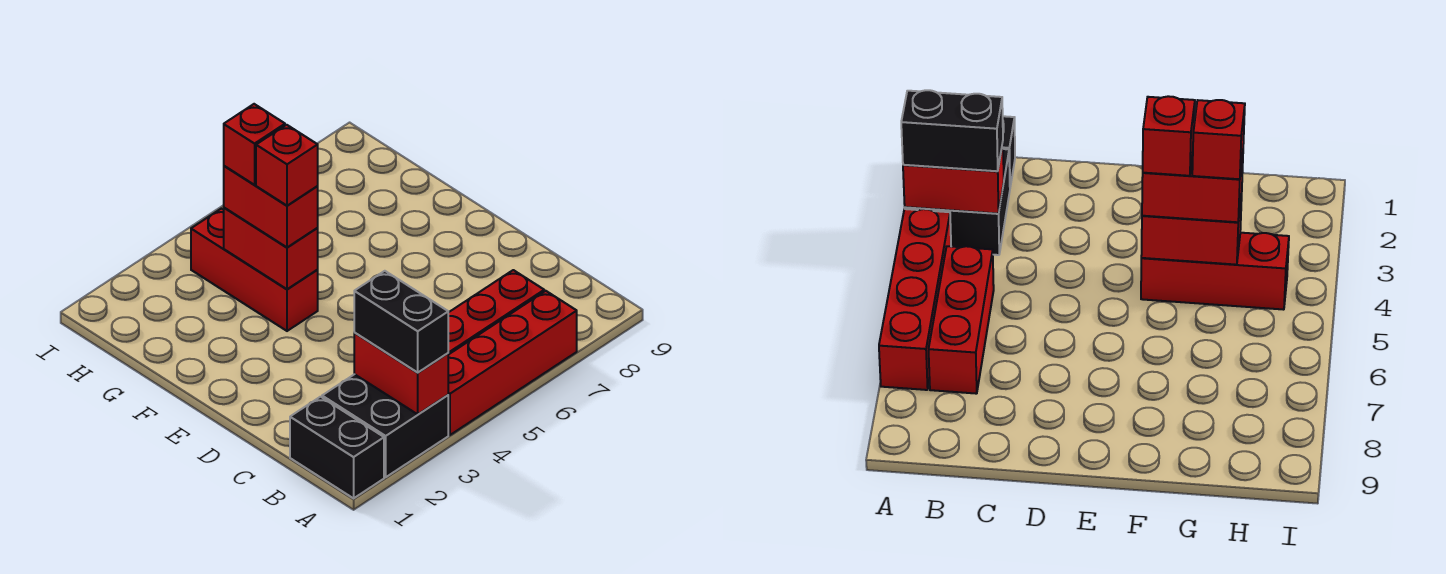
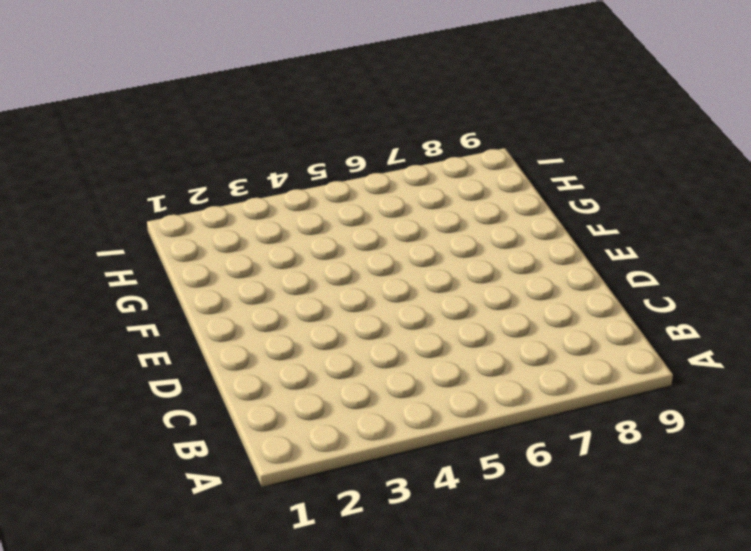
none -> black 1x2 brick [290,397,384,498]
none -> black 2x2 brick [322,374,448,477]

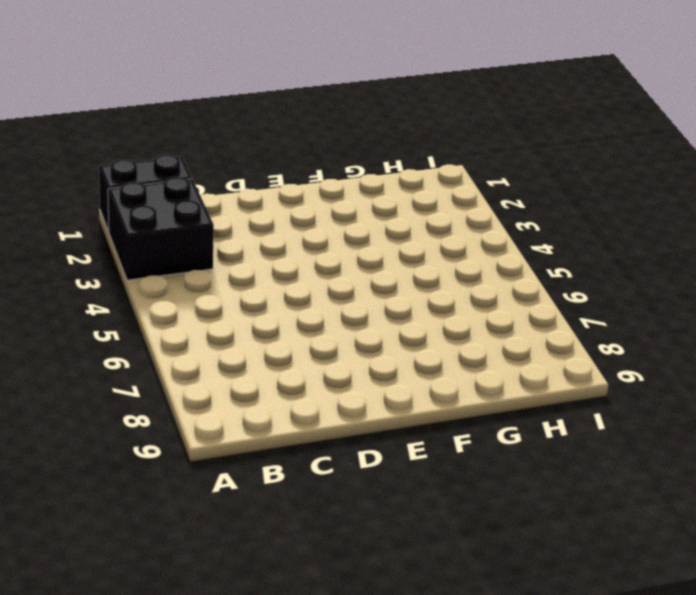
none -> red 1x4 brick [448,291,577,435]
none -> red 1x3 brick [448,270,544,355]

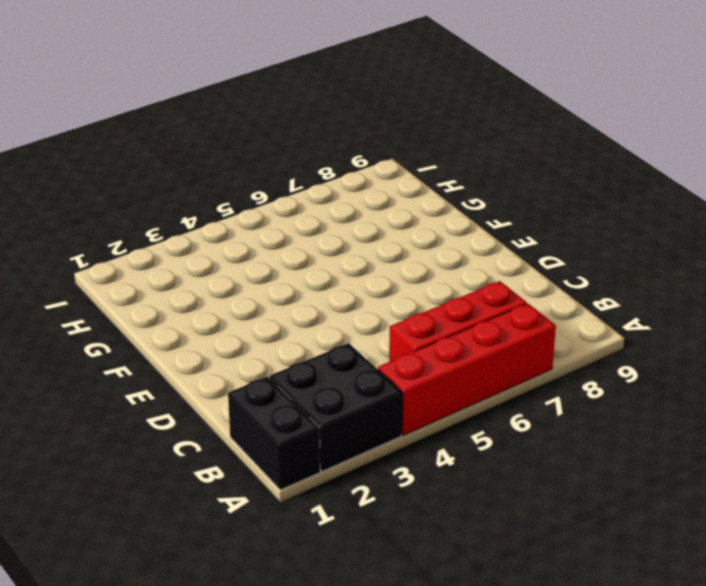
none -> red 1x3 brick [191,209,318,331]
none -> red 1x2 brick [354,333,448,414]

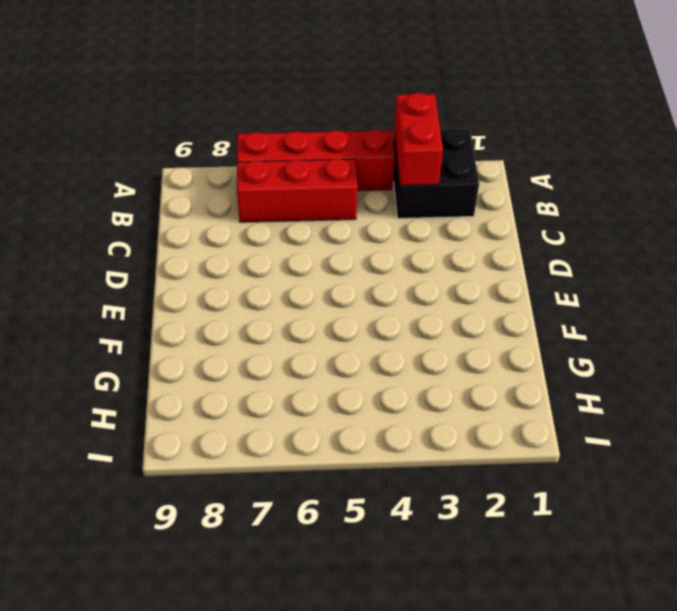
none -> black 1x2 brick [290,397,384,498]
none -> red 1x3 brick [191,209,318,331]

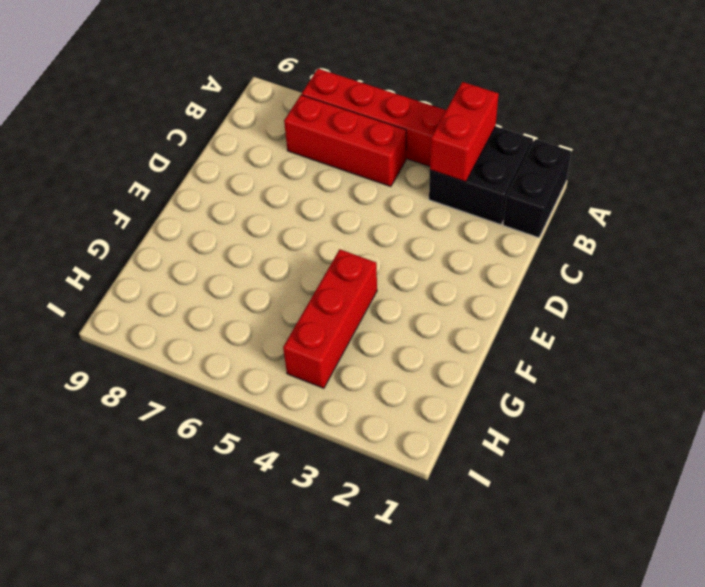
none -> red 1x2 brick [224,208,318,289]
none -> black 1x2 brick [354,271,448,373]

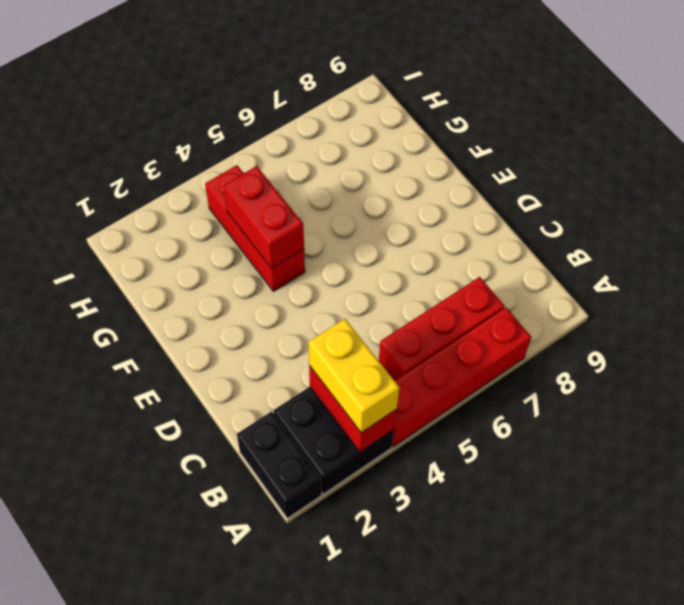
yellow 1x2 brick [308,319,399,433] -> black 1x2 brick [354,271,448,373]
none -> red 1x2 brick [224,166,318,248]
none -> red 1x1 brick [256,125,318,206]

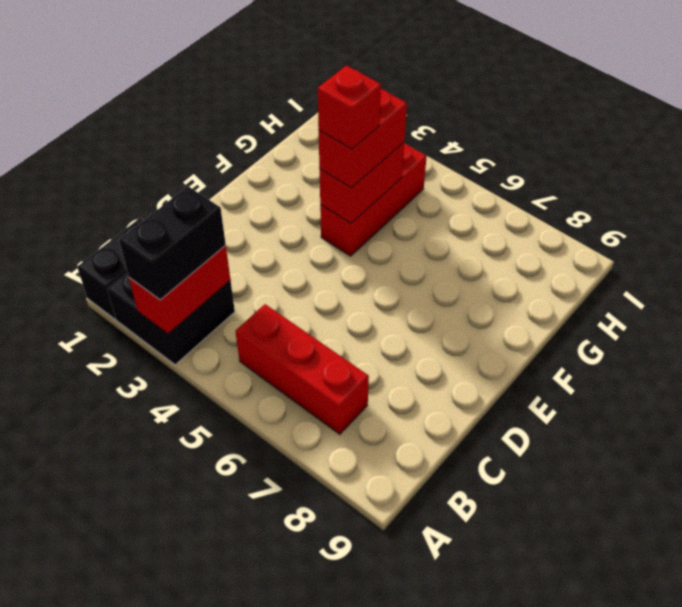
none -> red 1x4 brick [448,291,577,435]
none -> red 1x1 brick [224,104,285,185]

